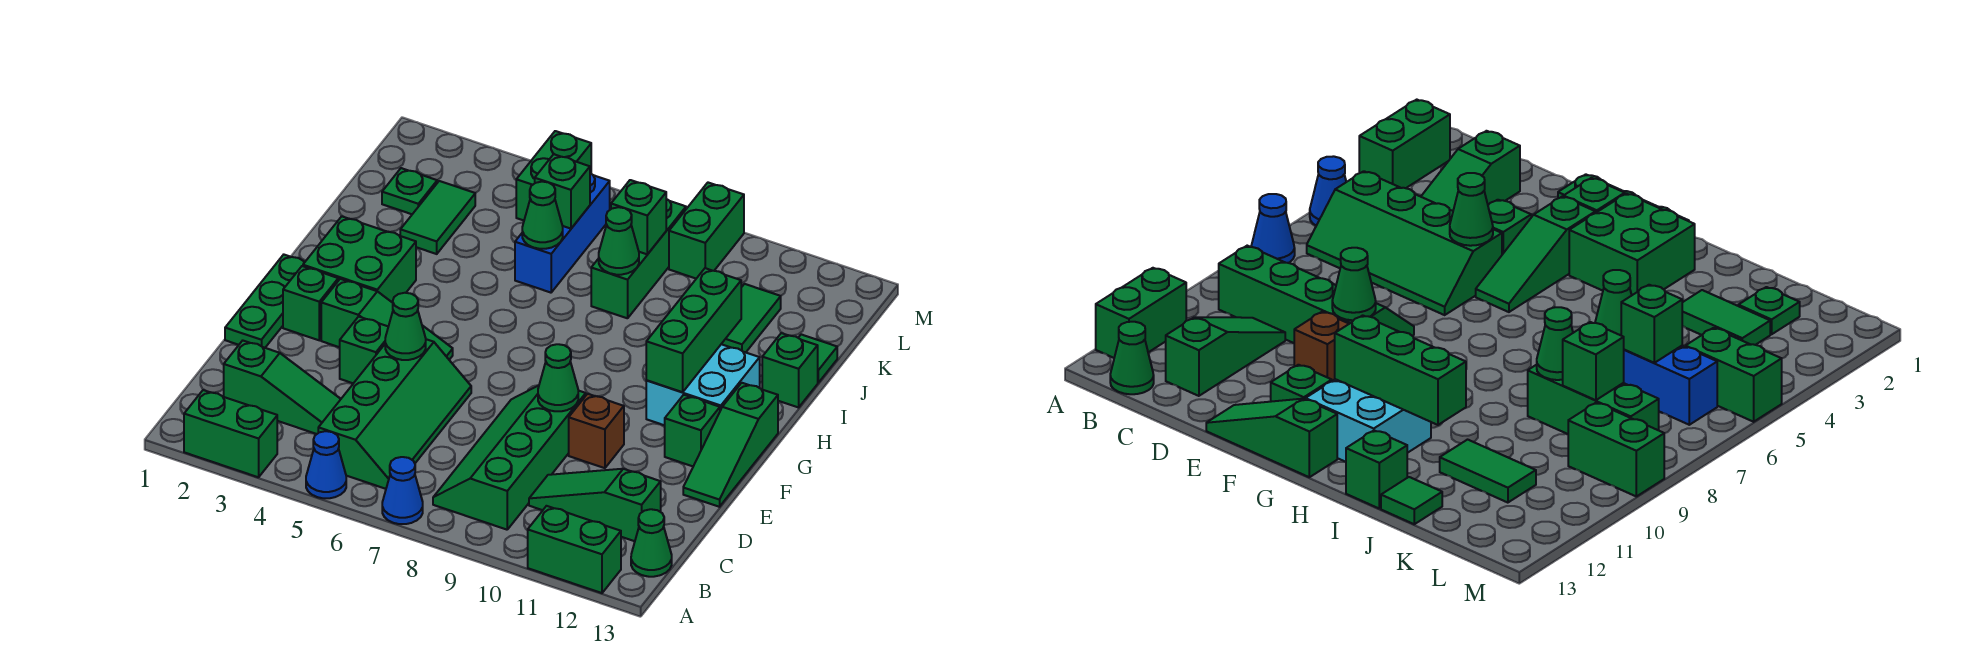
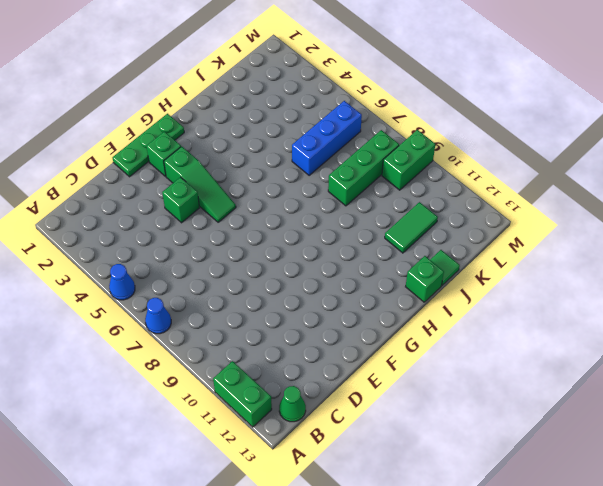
none -> green 1x2 brick [184,390,277,477]
none -> green 2x4 slope [318,339,471,489]
none -> green 2x4 slope [433,386,586,530]
none -> green 1x3 slope [224,341,341,434]

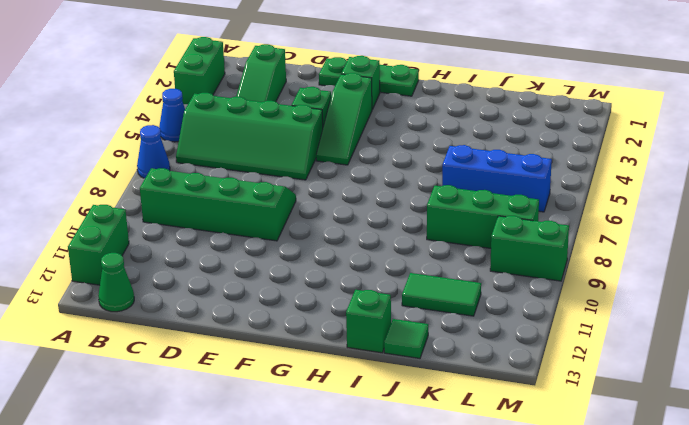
none -> green 1x3 slope [529,469,661,541]
none -> brown 1x1 brick [569,394,624,468]
none -> green 1x3 slope [683,383,778,507]
none -> green 1x1 brick [665,395,720,466]

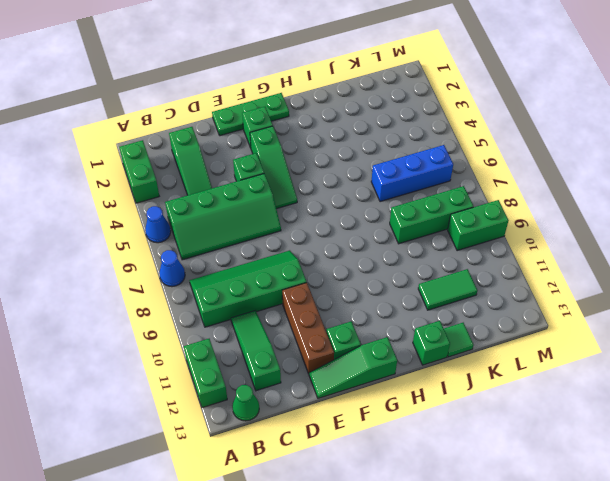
brown 1x3 brick [282,283,334,374] -> brown 1x1 brick [569,394,624,468]
none -> green 2x2 brick [303,216,416,303]
none -> cyan 2x2 brick [646,344,760,425]
none -> green 1x2 tile [400,181,475,254]
none -> green 1x1 plate [382,168,437,214]

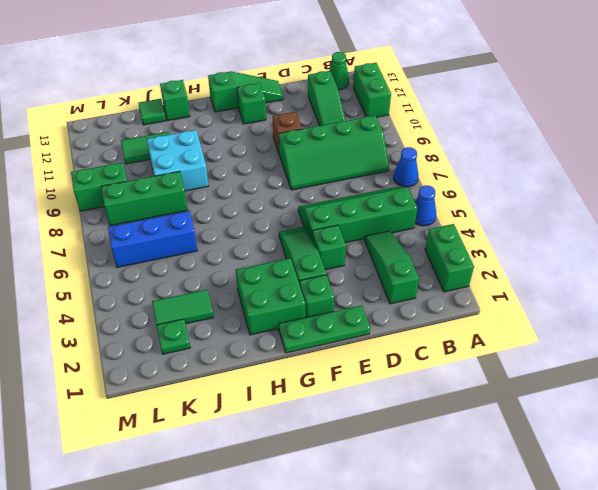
cyan 2x2 brick [147,130,208,191] -> cyan 2x2 brick moved to [646,344,760,425]
none -> green 1x2 brick [516,131,591,220]
none -> green 1x1 cone [385,293,426,360]
none -> green 1x1 cone [538,344,578,411]
none -> green 1x3 brick [646,268,741,392]

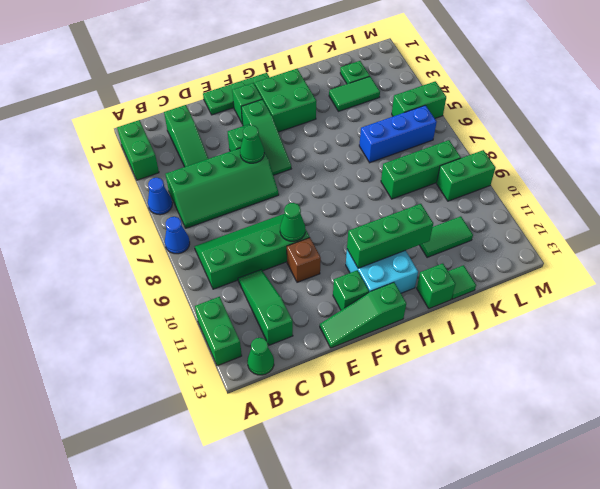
none -> green 1x1 cone [522,182,563,249]
none -> green 1x1 cone [599,207,639,275]
none -> green 1x1 brick [535,154,590,229]
none -> green 1x1 brick [611,180,666,254]

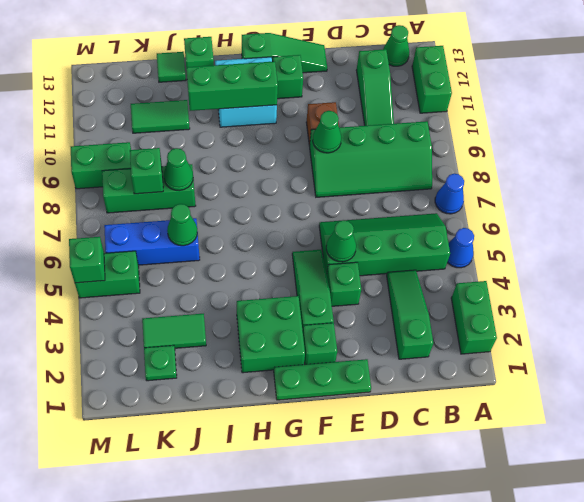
green 1x1 brick [69,237,105,283] -> green 1x1 brick moved to [535,154,590,229]

